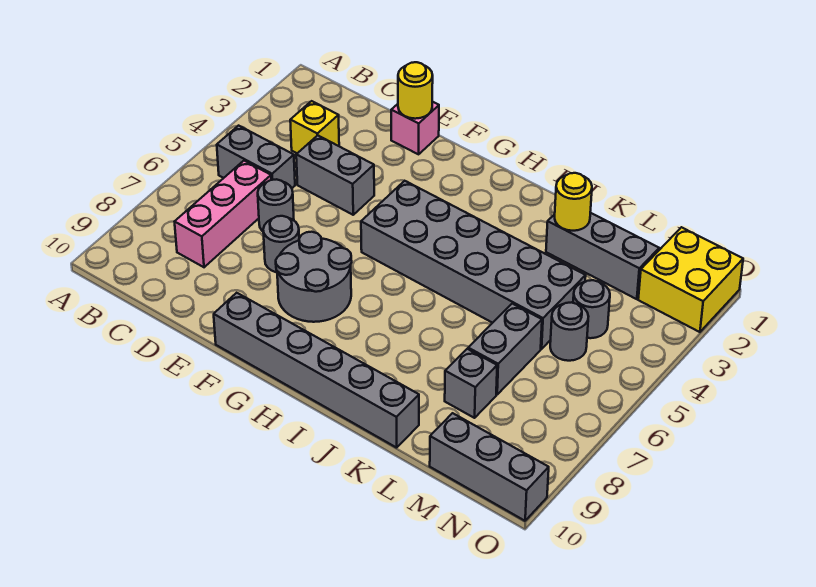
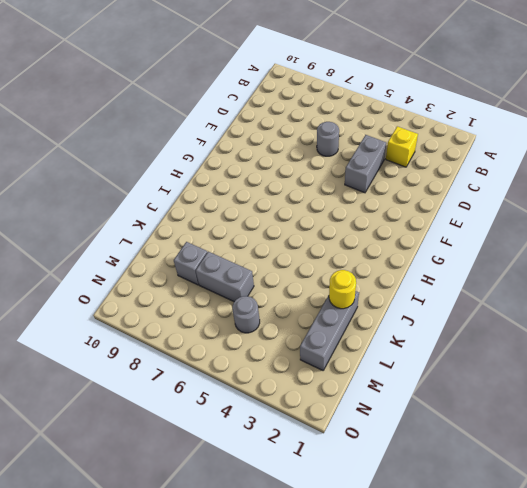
none -> grey 1x2 brick [217,126,295,188]
none -> pink 1x3 brick [175,161,271,267]
none -> pink 1x1 brick [391,102,439,154]

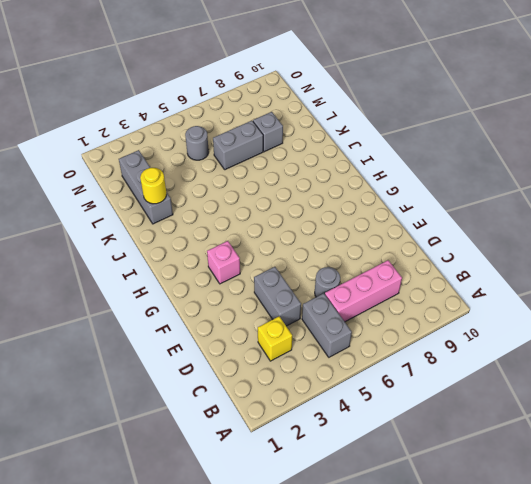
pink 1x1 brick [207,241,240,284] -> pink 1x1 brick moved to [391,102,439,154]
none -> grey 1x1 round brick [263,216,299,272]
none -> grey 2x2 round brick [276,232,352,322]
none -> grey 1x6 brick [214,293,419,448]

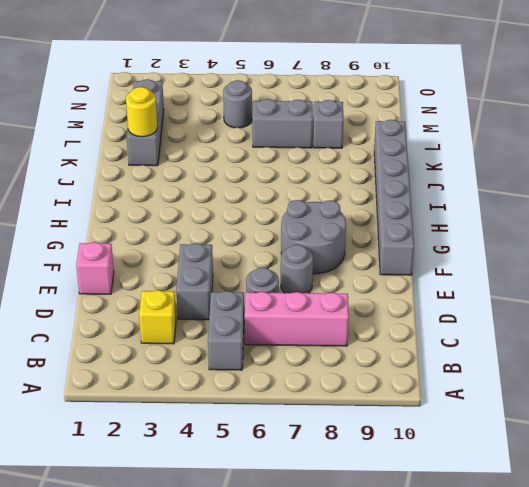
none -> grey 2x6 brick [361,181,586,349]
none -> grey 1x1 round brick [573,280,610,338]
none -> grey 1x3 brick [430,413,549,521]

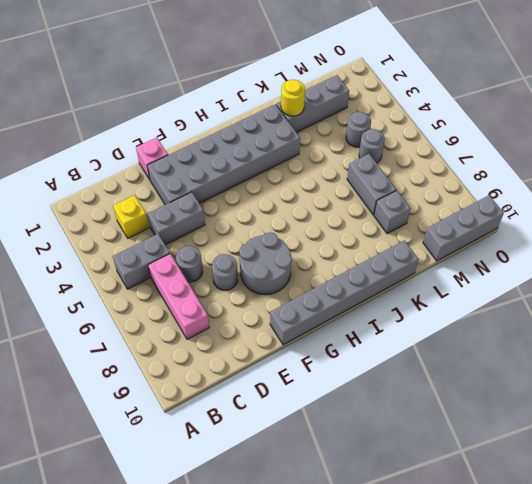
grey 2x6 brick [147,104,300,205] -> grey 2x6 brick moved to [361,181,586,349]
none -> yellow 2x2 brick [638,227,743,332]
none -> yellow 1x1 round brick [398,62,433,119]

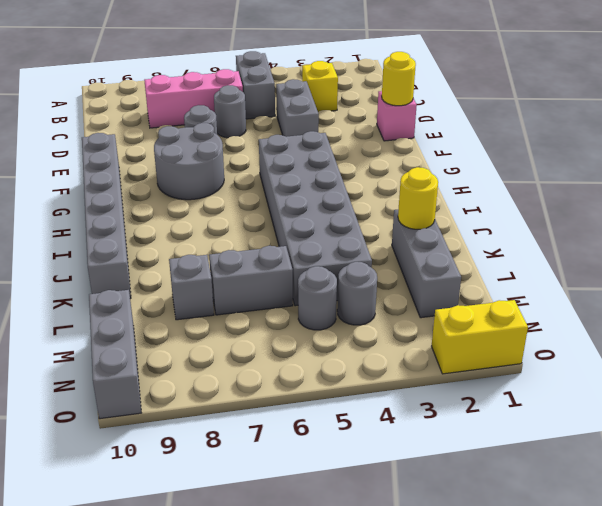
yellow 1x2 brick [432,300,528,374] -> yellow 2x2 brick [638,227,743,332]

